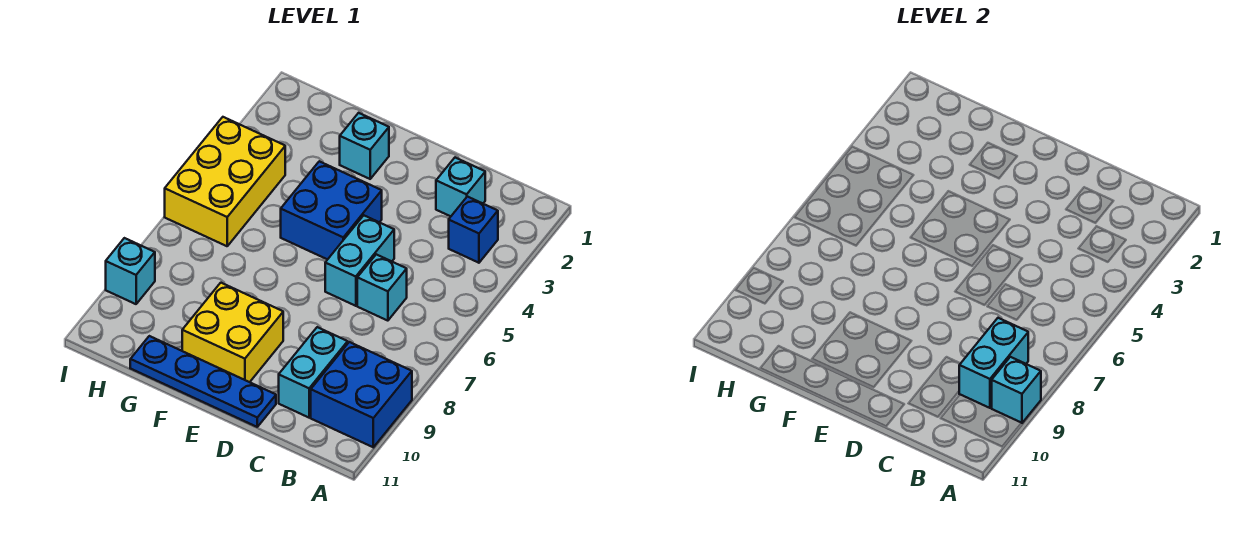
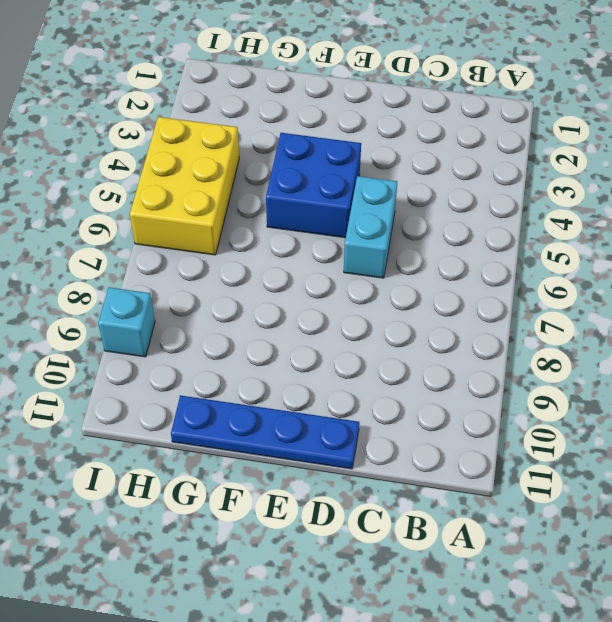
none -> blue 2x2 brick [311,342,412,447]
none -> blue 1x1 brick [449,197,498,263]
none -> cyan 1x1 brick [436,158,485,216]

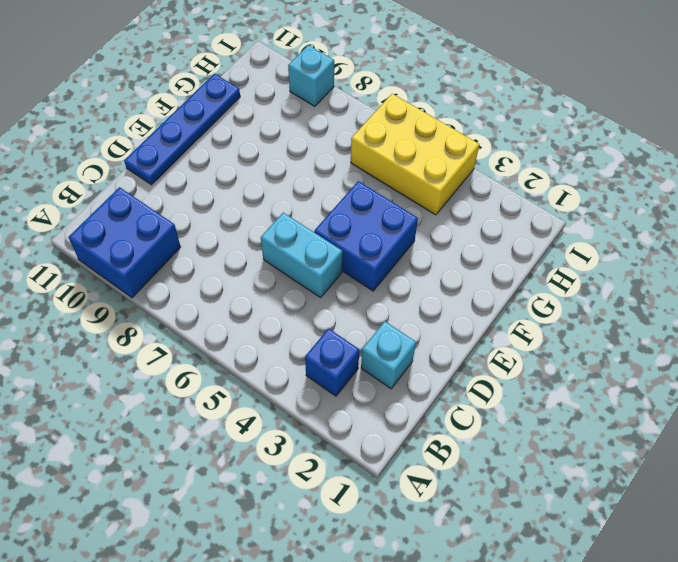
none -> cyan 1x1 brick [357,254,407,321]
none -> cyan 1x2 brick [279,327,348,418]
none -> yellow 2x2 brick [182,283,283,382]

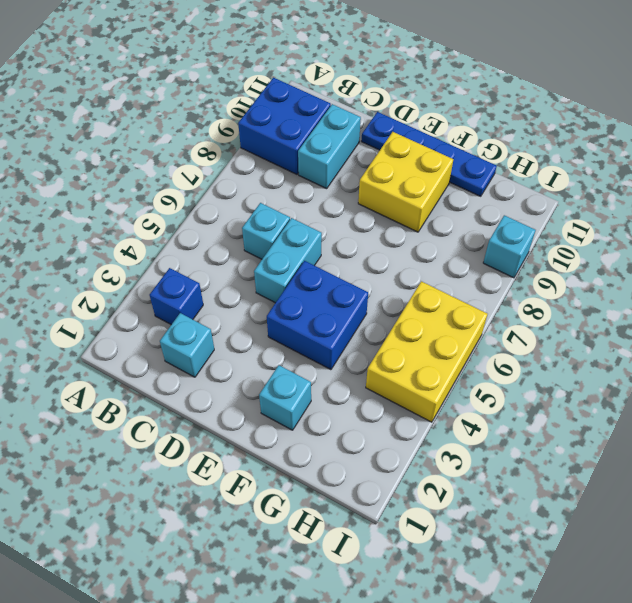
none -> cyan 1x1 brick [992,357,1041,423]
none -> cyan 1x2 brick [959,318,1028,408]

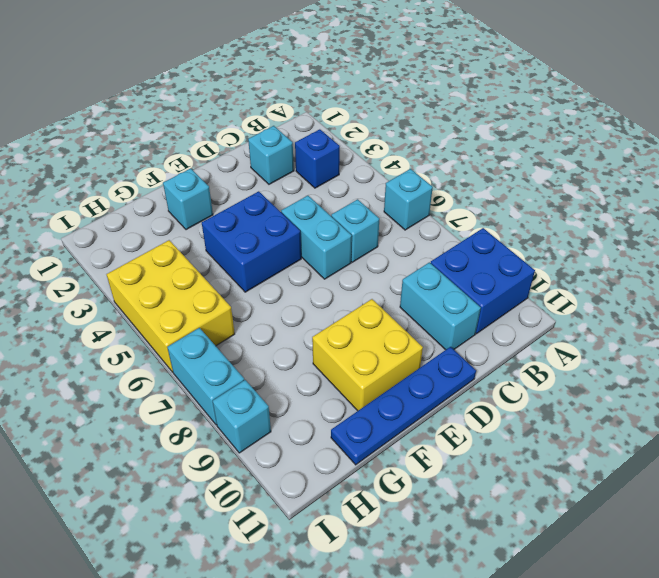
cyan 1x1 brick [384,169,433,230] -> cyan 1x1 brick moved to [992,357,1041,423]
cyan 1x2 brick [167,328,244,425] -> cyan 1x2 brick moved to [959,318,1028,408]

